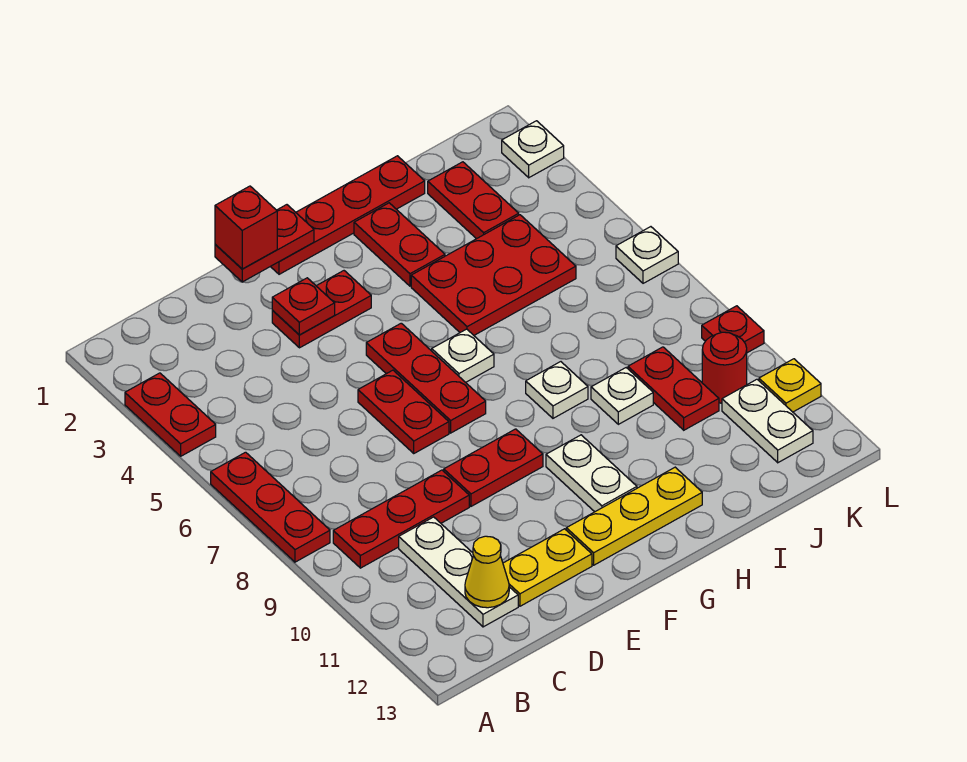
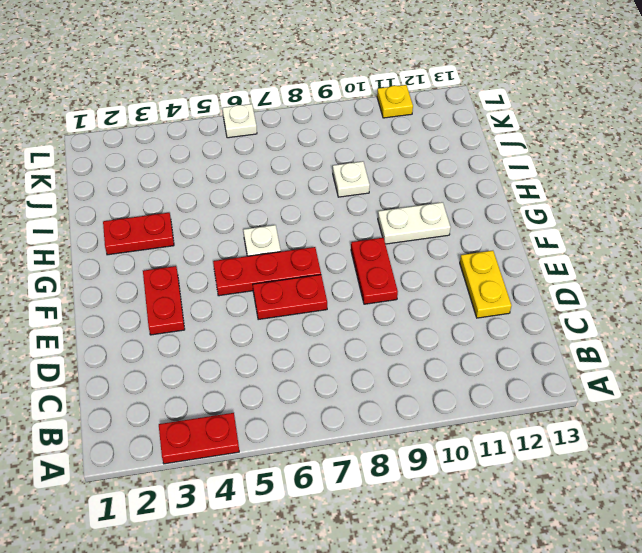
none -> red 1x3 plate [211,452,330,562]
none -> red 1x3 plate [333,470,469,568]
none -> white 1x3 plate [399,517,518,627]

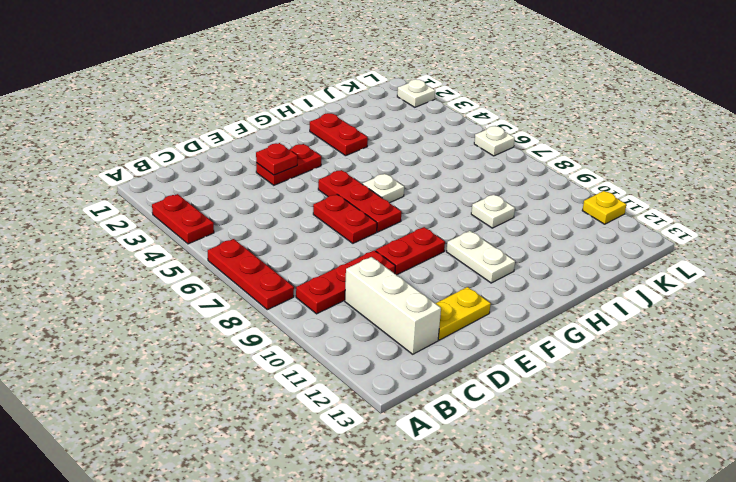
white 1x3 brick [345,257,441,354] -> white 1x3 plate [399,517,518,627]
none -> red 1x4 plate [271,156,425,274]
none -> yellow 1x3 plate [566,467,702,565]
none -> red 2x3 plate [411,215,576,335]

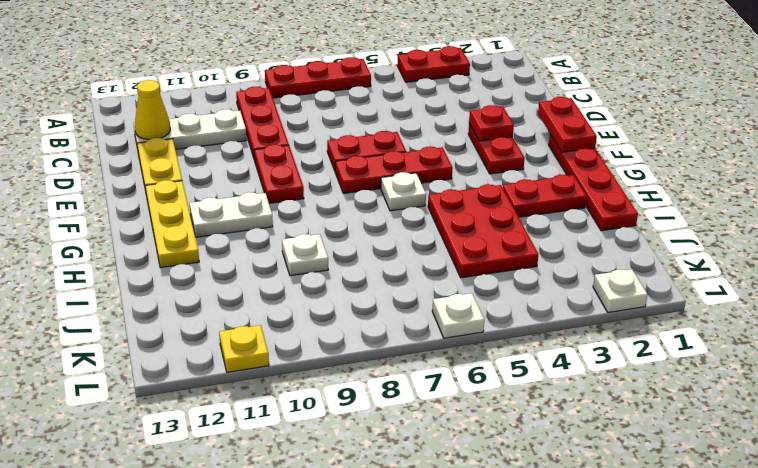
none -> white 1x1 plate [526,362,588,418]
none -> red 1x2 plate [428,162,519,239]
none -> red 1x2 plate [628,347,719,430]

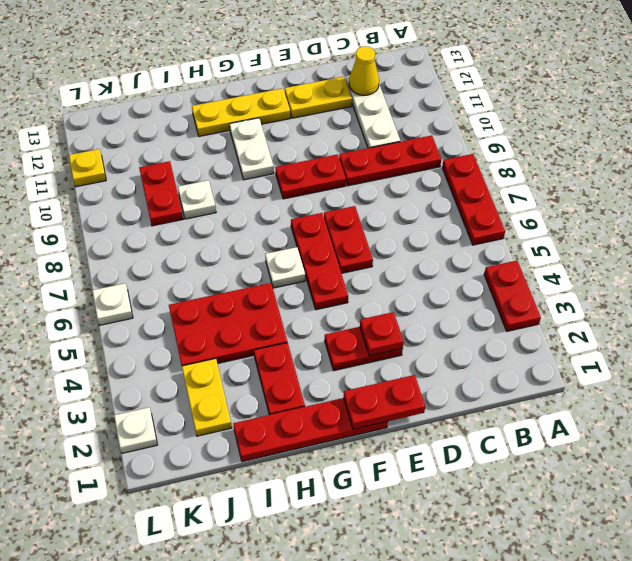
yellow 1x2 plate [182,359,232,436] -> red 1x2 plate [428,162,519,239]
none -> white 1x1 plate [526,362,588,418]
none -> red 1x1 round brick [702,332,747,403]
none -> white 1x2 plate [722,379,813,463]

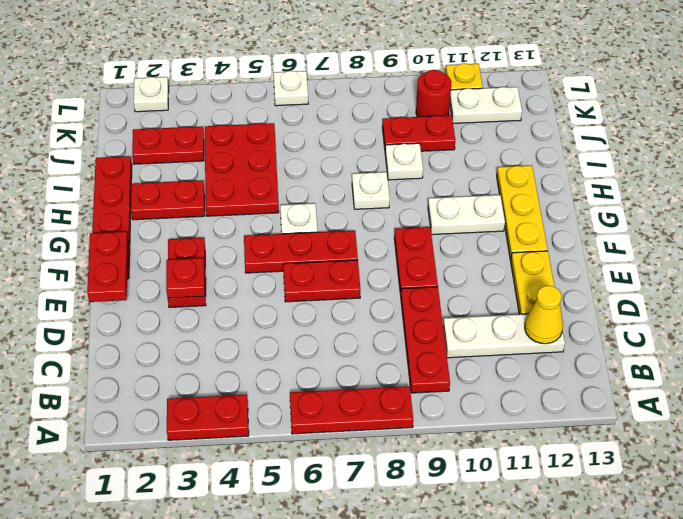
none -> red 1x1 plate [702,306,764,353]
none -> red 1x1 brick [215,186,277,269]

